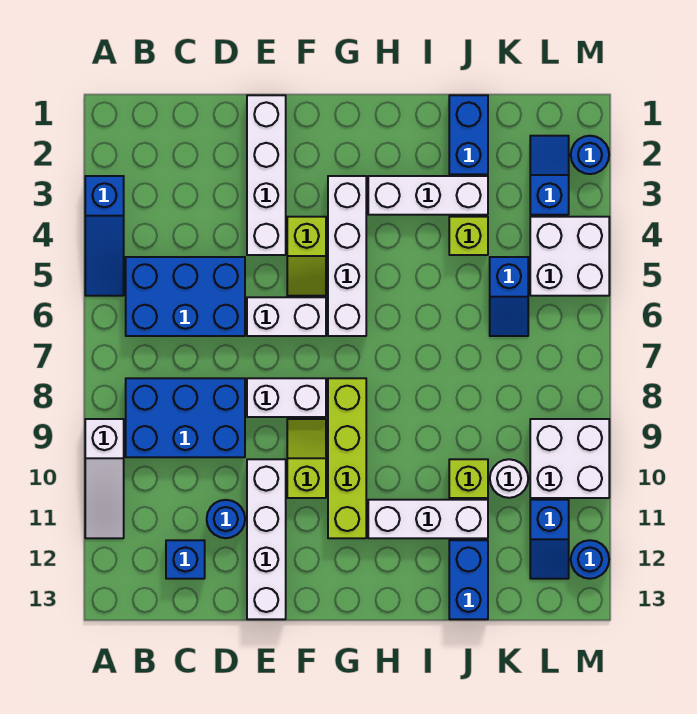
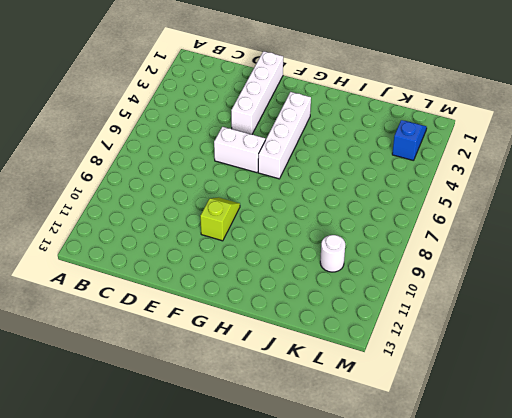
none -> blue 1x3 slope [85,176,124,296]
none -> white 1x3 slope [85,419,124,538]
none -> blue 2x3 brick [126,257,245,336]

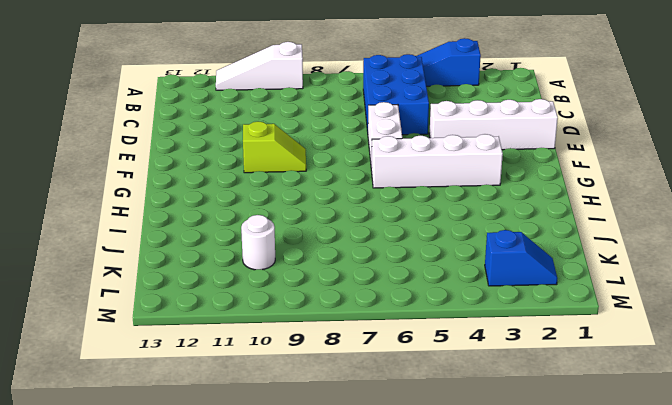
none -> blue 2x3 brick [126,378,245,457]
none -> blue 1x1 brick [166,540,205,579]
none -> blue 1x1 round brick [207,500,245,538]

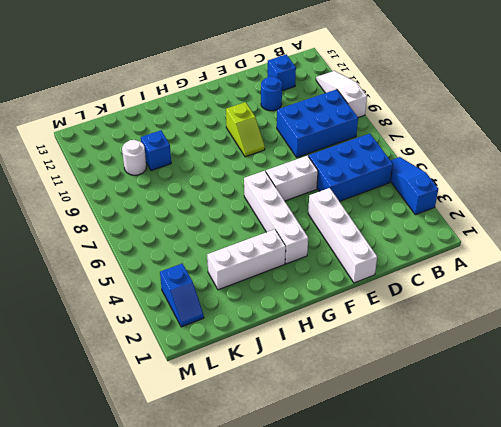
blue 1x1 brick [141,130,171,171] -> lime 1x1 brick [449,459,488,498]
none -> white 1x2 brick [247,378,326,417]
none -> white 1x4 brick [247,459,286,619]
none -> lime 1x2 slope [287,217,326,296]

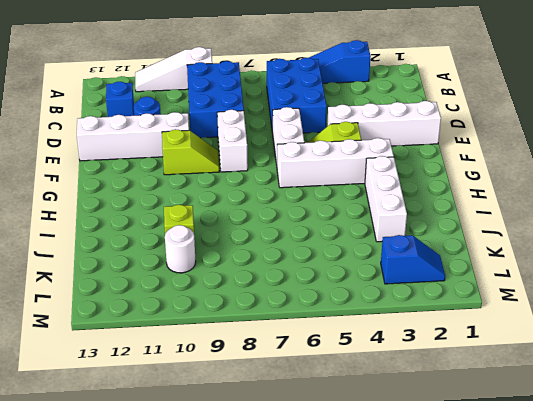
none -> lime 1x4 brick [328,378,366,538]
none -> white 1x3 brick [368,500,488,538]
none -> blue 1x2 brick [449,95,488,174]

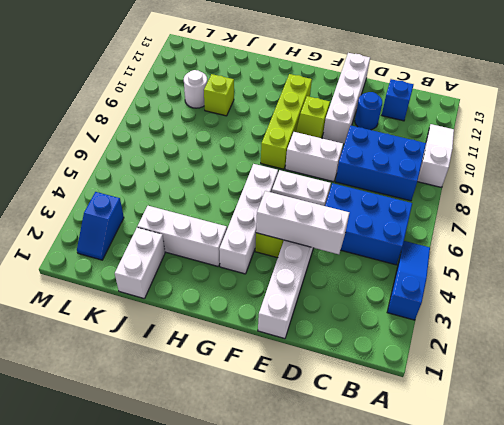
white 1x3 brick [256,191,349,254] -> white 1x3 brick moved to [368,500,488,538]
white 1x2 brick [115,228,165,299] -> blue 1x2 brick [449,95,488,174]
none -> lime 1x1 brick [449,217,488,255]
none -> blue 1x2 brick [449,540,488,619]
none -> blue 1x2 slope [490,257,528,336]

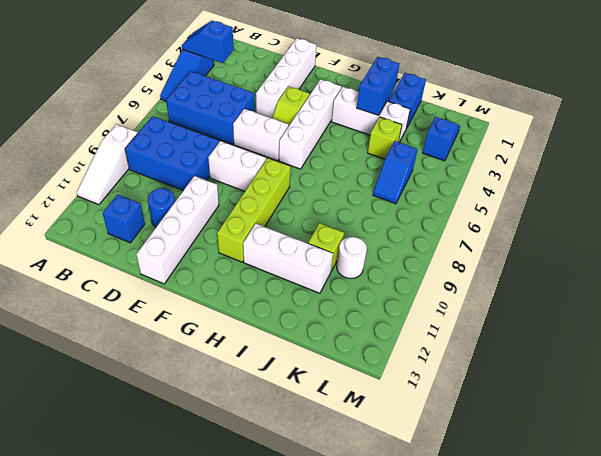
blue 1x2 slope [182,21,233,63] -> blue 1x2 slope turned to [530,500,569,579]
blue 1x2 brick [357,57,399,115] -> blue 1x2 brick moved to [449,540,488,619]
none -> lime 1x2 slope [287,419,326,498]
none -> white 2x2 brick [530,217,609,296]
none -> white 2x2 brick [530,419,609,498]

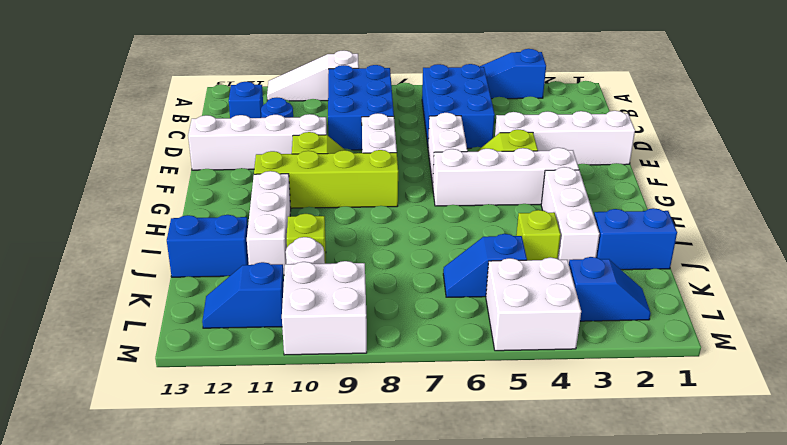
none -> blue 1x1 round brick [571,136,609,174]
none -> blue 1x1 round brick [571,540,609,579]

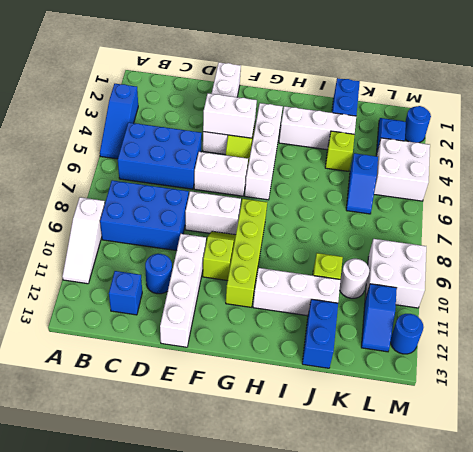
white 1x2 brick [203,93,257,138] -> none

